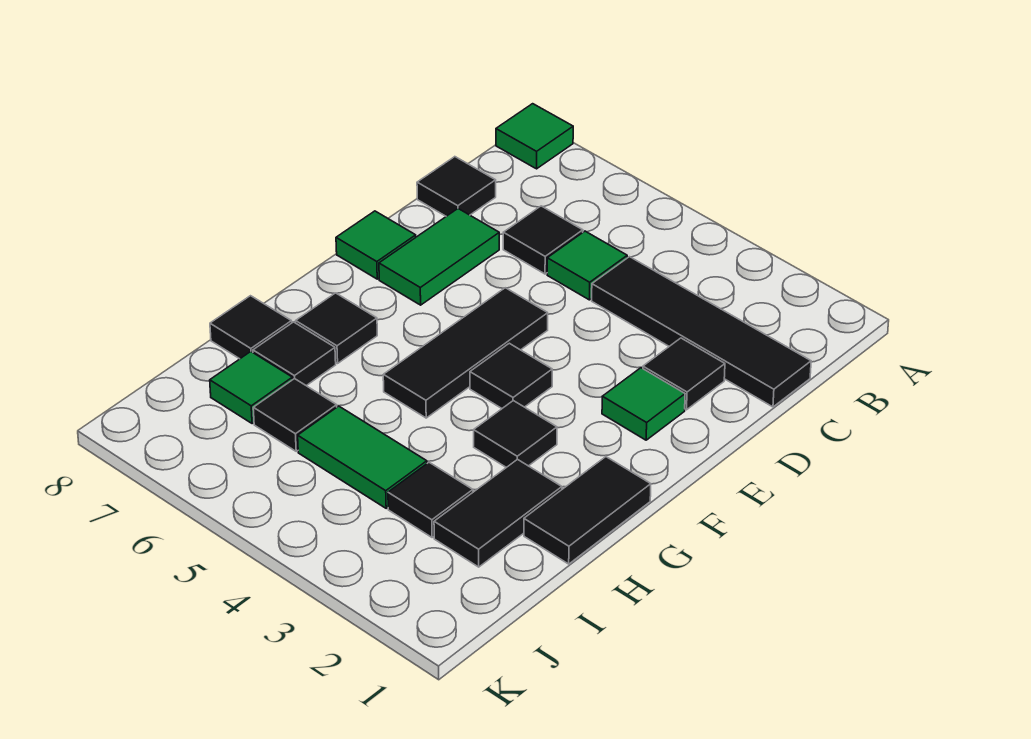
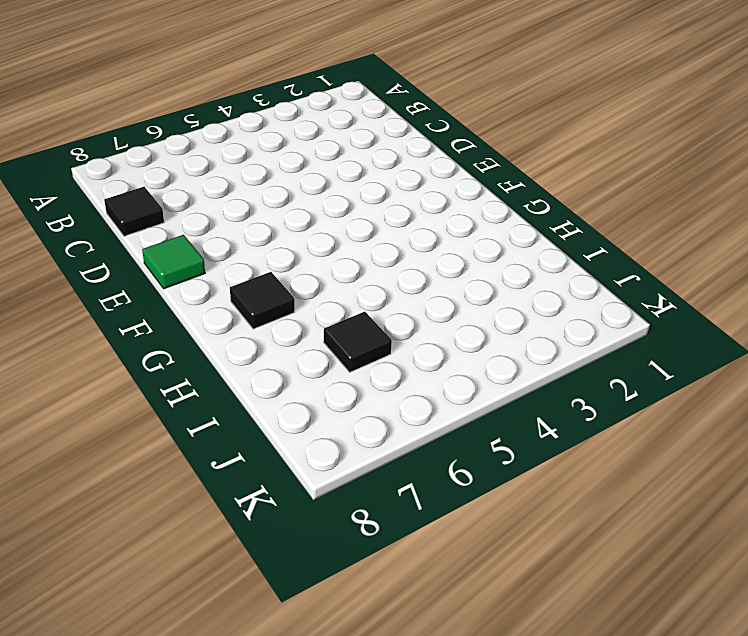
none -> green 1x1 tile [496,104,573,169]
none -> black 1x4 tile [592,257,811,407]
none -> green 1x1 tile [547,231,627,300]

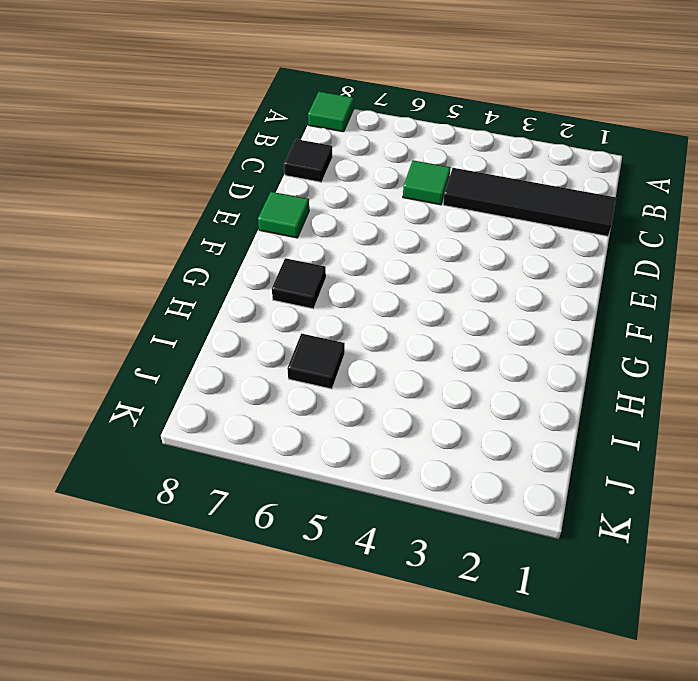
none -> black 1x1 tile [503,206,583,274]
none -> black 1x1 tile [643,338,725,410]
none -> green 1x2 tile [379,209,499,305]

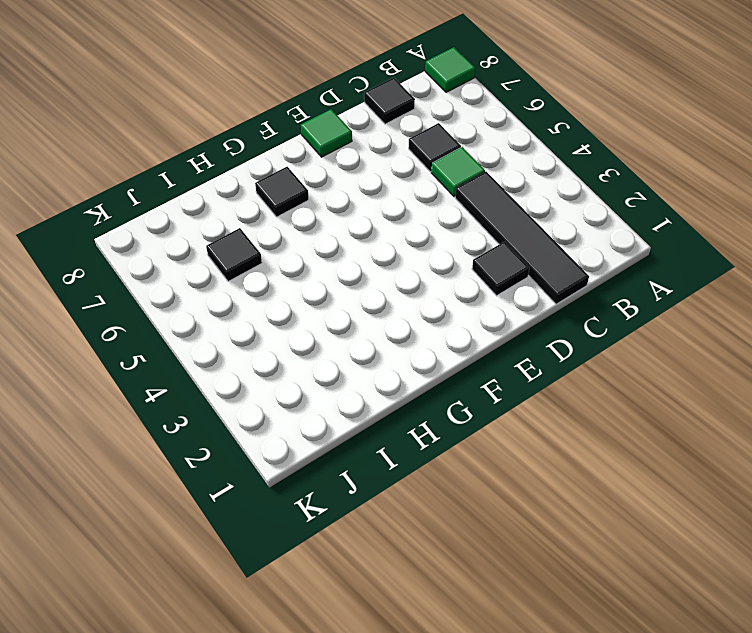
none -> green 1x2 tile [379,209,499,305]
none -> green 1x1 tile [602,368,685,440]
none -> black 1x3 tile [383,288,548,418]

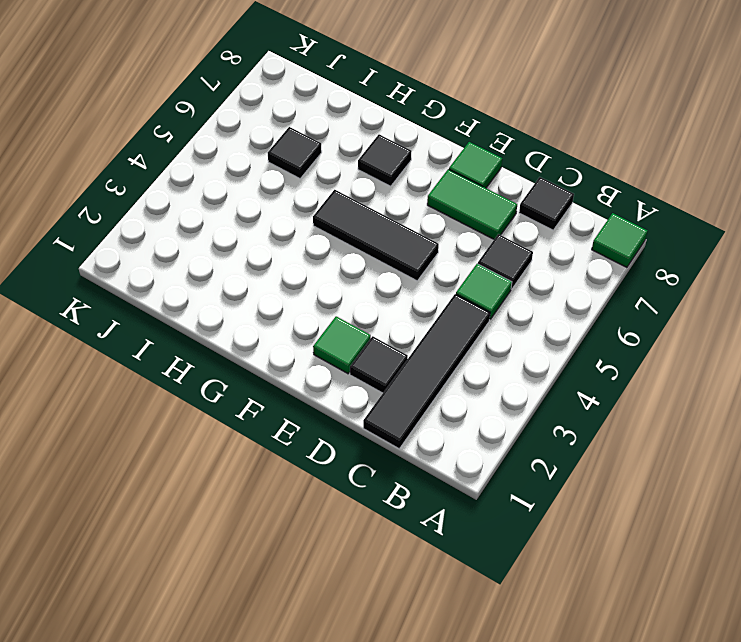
none -> black 1x1 tile [470,343,552,408]
none -> black 1x2 tile [524,457,651,564]
none -> black 1x1 tile [474,401,557,467]

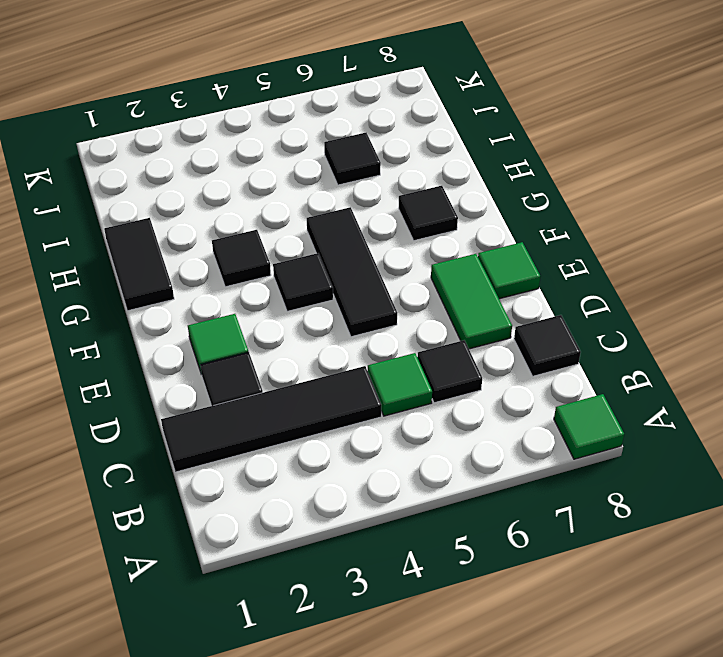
none -> black 1x2 tile [434,459,562,567]
none -> black 1x1 tile [253,322,336,386]
none -> black 1x1 tile [210,296,292,359]

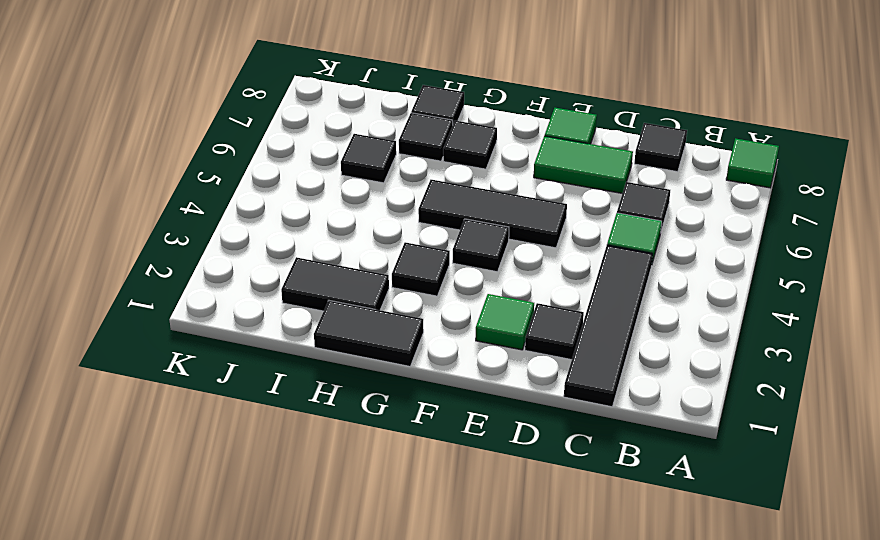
none -> black 1x1 tile [388,462,473,537]
none -> green 1x2 tile [298,406,427,508]
none -> green 1x1 tile [210,352,293,424]

